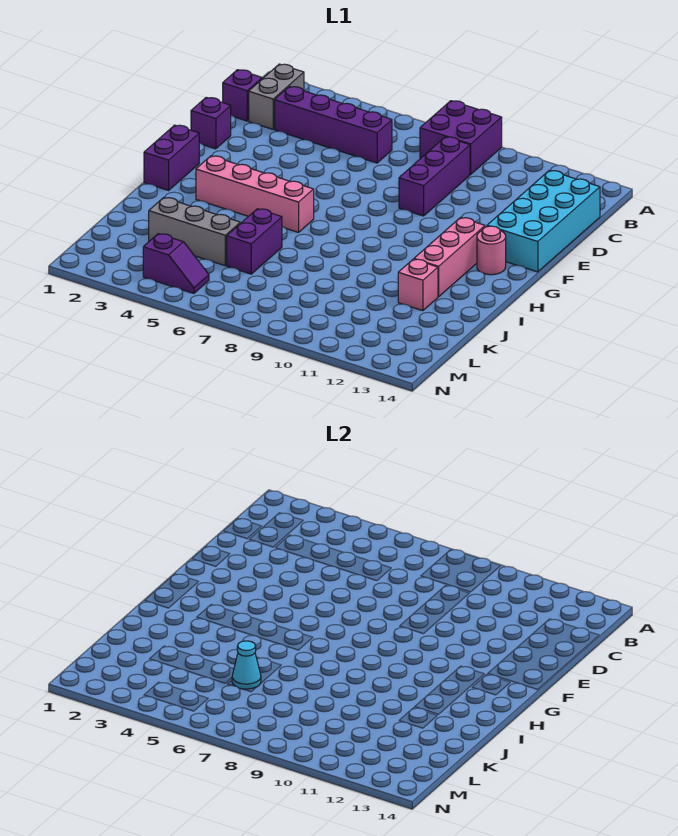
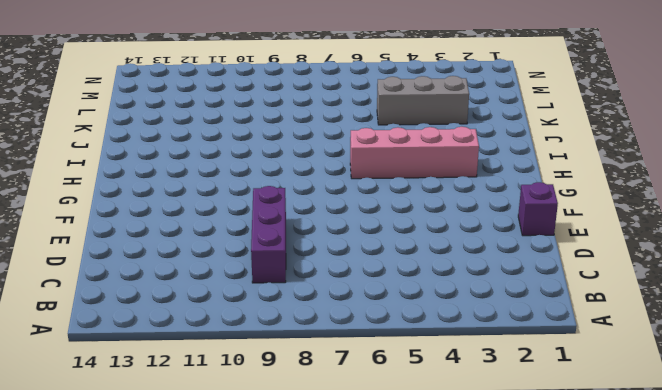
none -> purple 2x2 brick [420,101,502,174]
none -> grey 1x2 brick [249,64,304,129]
none -> purple 1x1 brick [223,70,262,121]

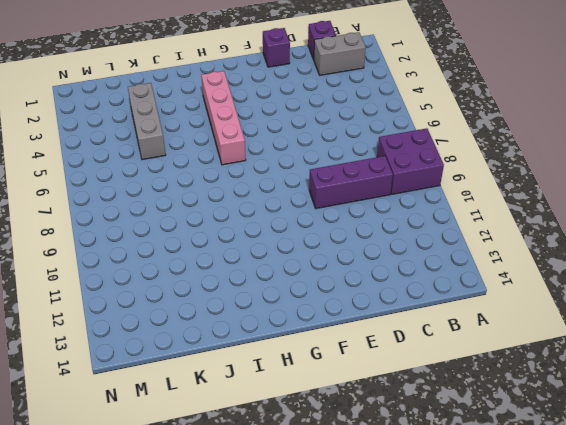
none -> purple 1x4 brick [275,86,392,163]
none -> cyan 2x4 brick [487,170,600,272]
none -> purple 1x2 brick [144,125,199,190]

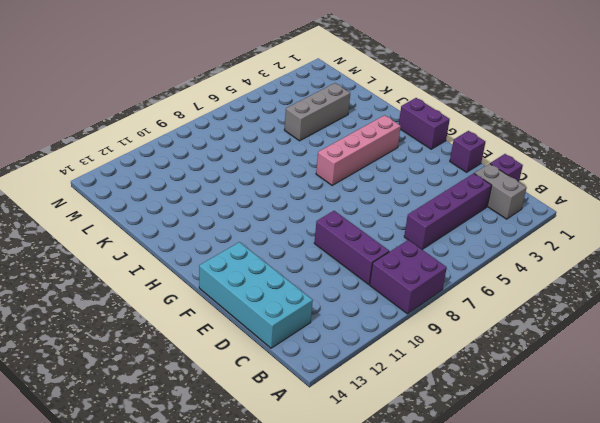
none -> pink 1x3 brick [414,218,485,297]
none -> pink 1x1 round brick [477,226,506,275]
none -> purple 1x2 brick [227,209,282,274]

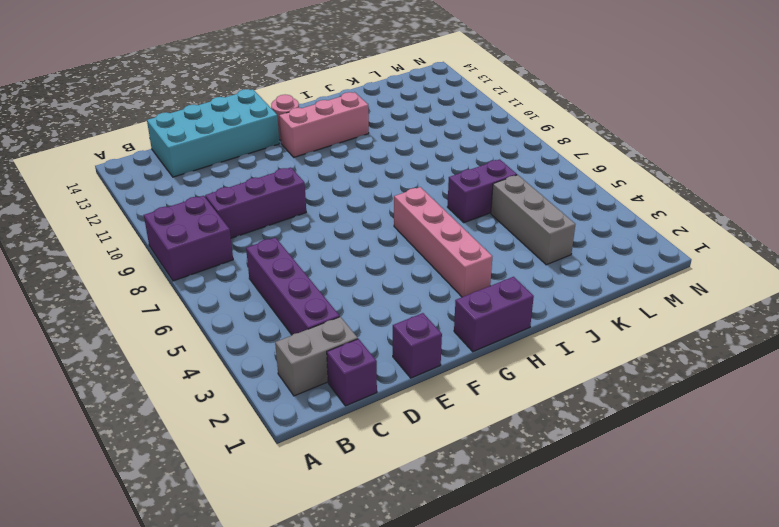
none -> pink 1x1 brick [398,259,438,311]
none -> purple 1x2 slope [143,234,209,293]
none -> cyan 1x1 cone [232,641,261,689]

